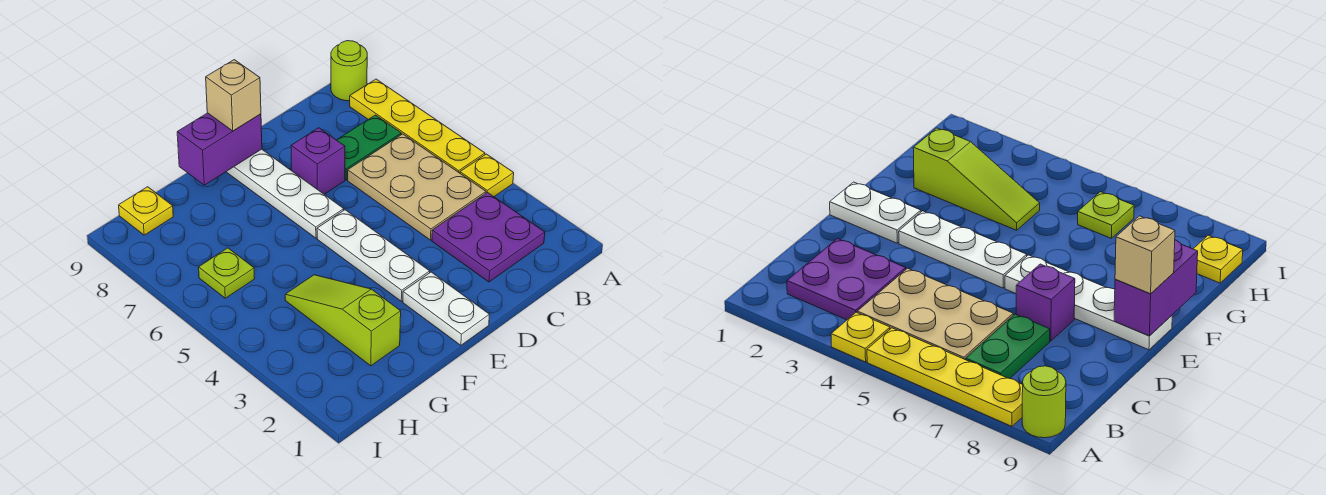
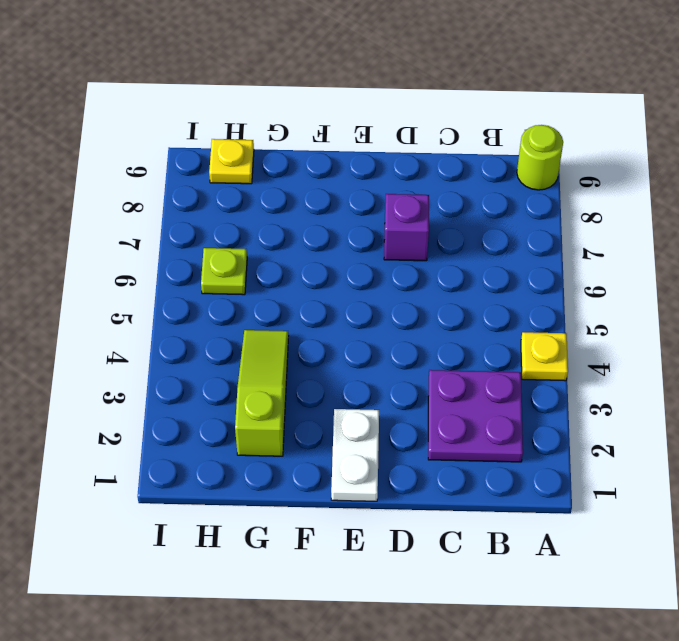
none -> yellow 1x4 plate [350,79,485,173]
none -> tan 2x3 plate [348,134,486,240]
none -> green 1x2 plate [337,115,401,180]

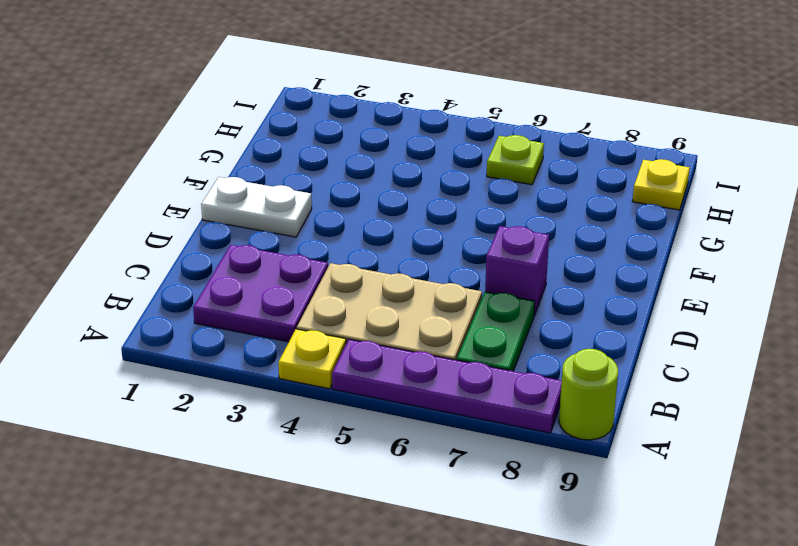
purple 1x4 plate [332,339,562,433] -> yellow 1x4 plate [350,79,485,173]
none -> white 1x3 plate [317,210,430,301]
none -> white 1x4 plate [226,149,344,238]
none -> lime 1x3 slope [285,275,401,366]

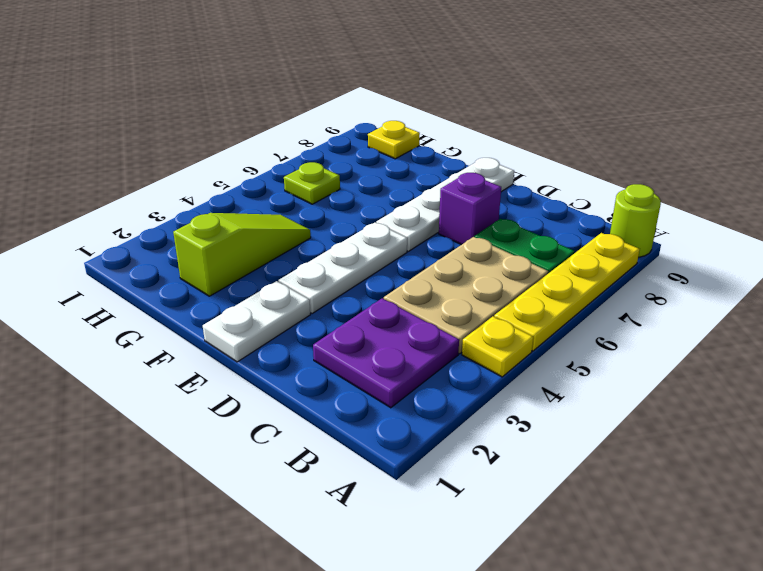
none -> purple 1x2 brick [177,113,262,185]
none -> tan 1x1 brick [206,60,261,131]

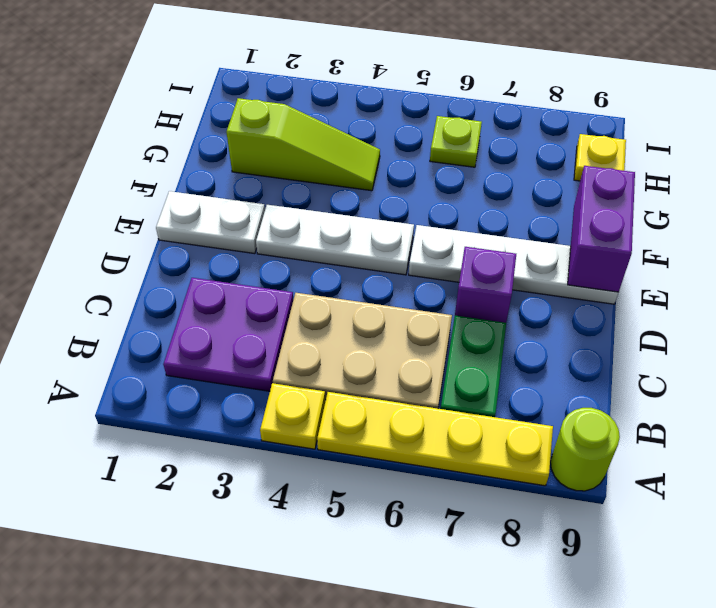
none -> tan 1x1 brick [206,60,261,131]

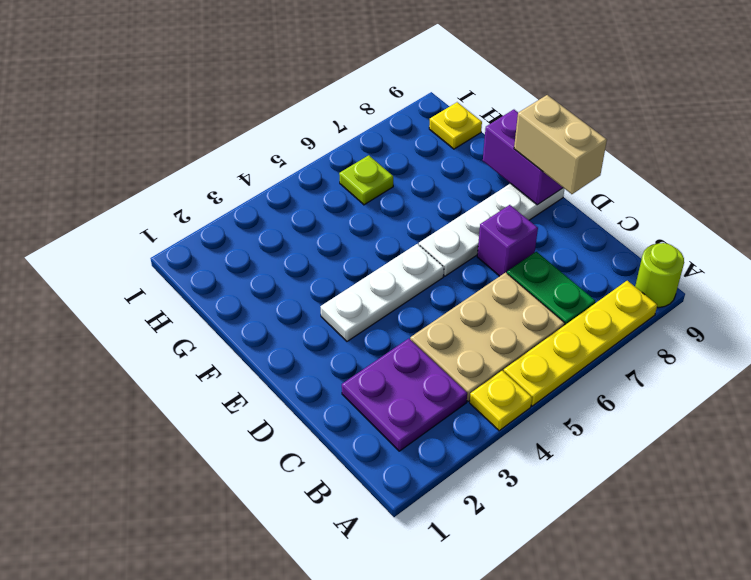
tan 1x2 brick [514,95,607,194] -> tan 1x1 brick [206,60,261,131]
none -> white 1x2 plate [403,272,489,345]
none -> lime 1x3 slope [285,275,401,366]

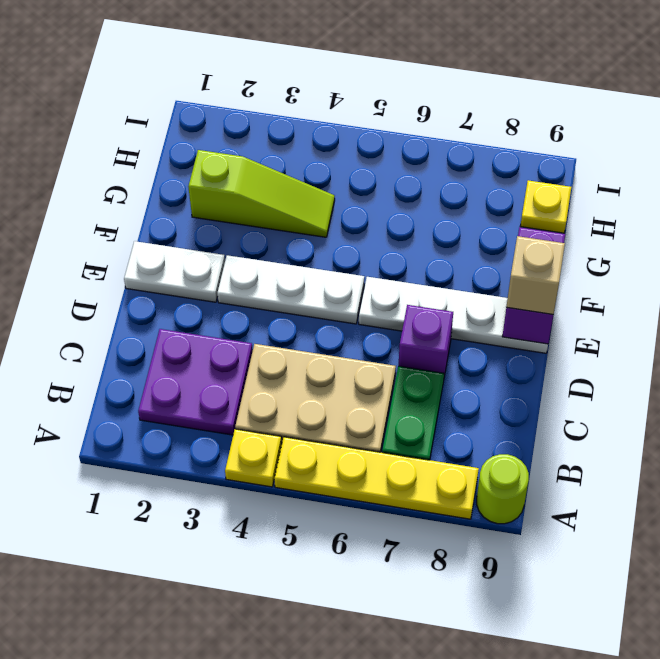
none -> lime 1x1 plate [199,248,255,298]

